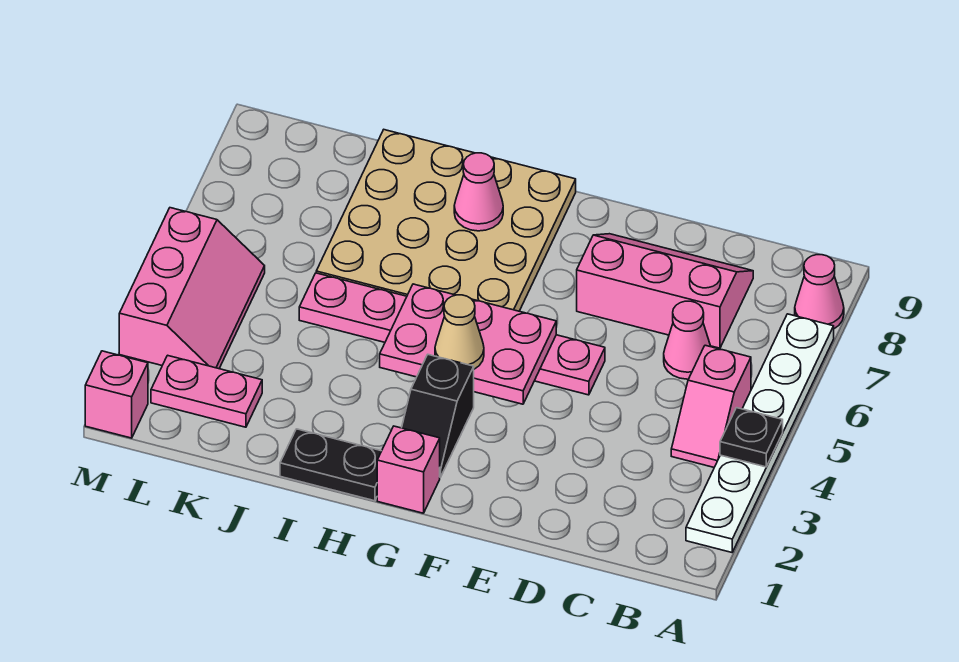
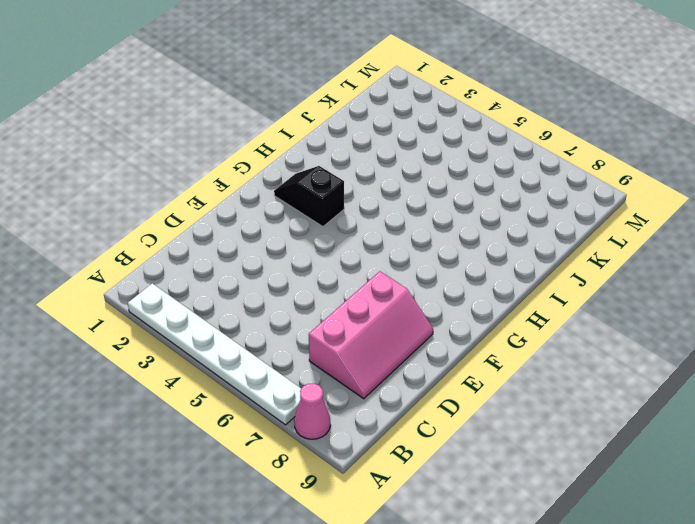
none -> pink 1x2 slope [671,345,751,467]
none -> pink 1x1 cone [664,301,711,379]
none -> pink 1x6 plate [299,273,605,395]

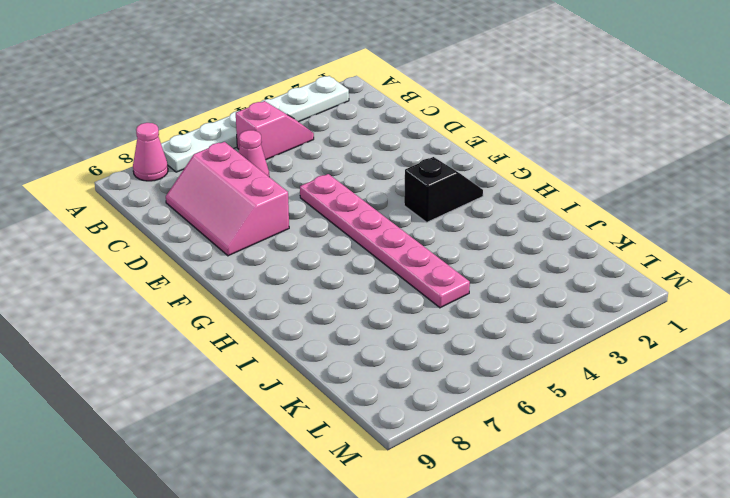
none -> pink 1x1 brick [377,426,440,513]
none -> tan 4x4 plate [316,130,576,311]
none -> black 1x2 plate [280,429,381,501]

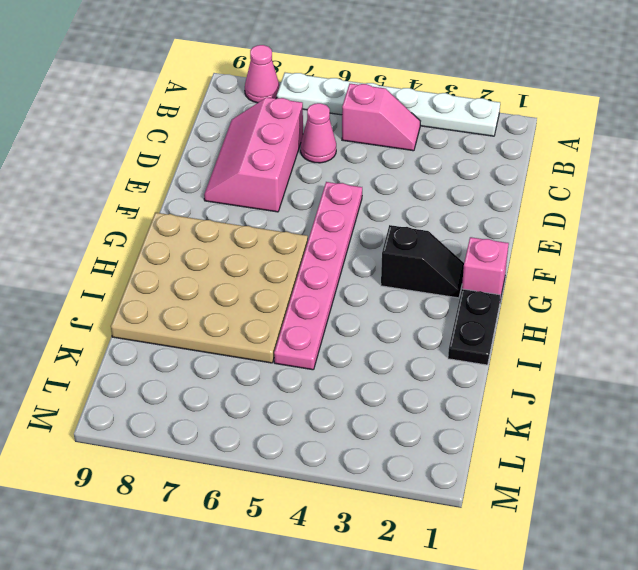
none -> pink 1x2 plate [151,355,262,427]
none -> pink 2x3 slope [119,208,265,369]
none -> pink 1x1 brick [85,351,148,438]

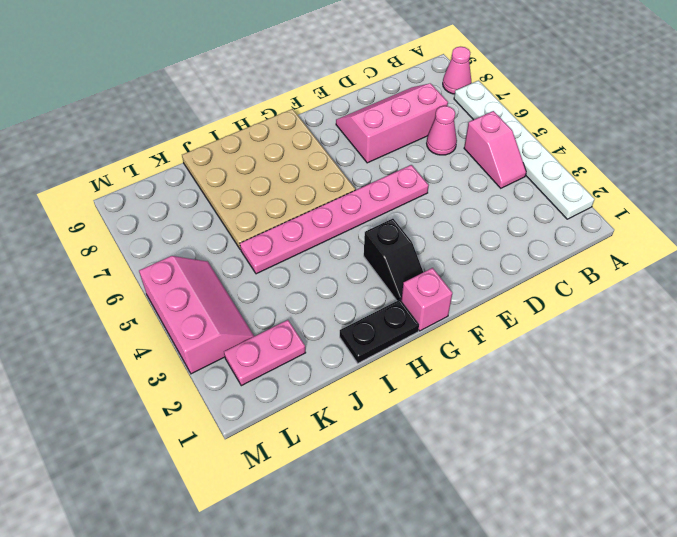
none -> pink 1x1 brick [85,351,148,438]
none -> black 1x1 plate [720,408,783,467]
none -> pink 2x3 plate [380,284,556,404]

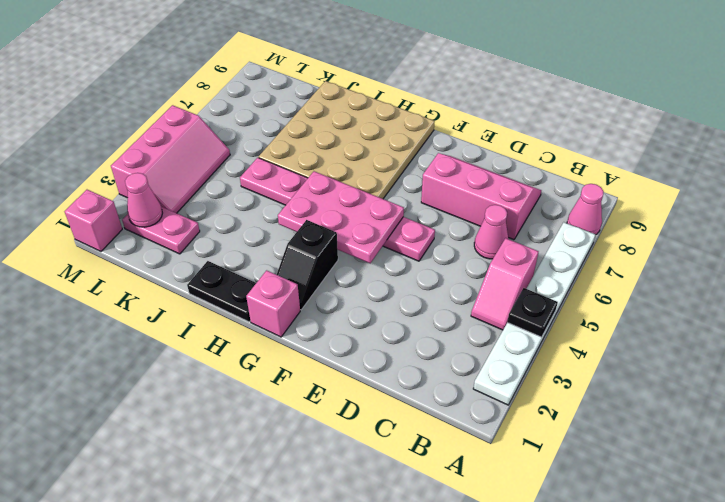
pink 1x1 cone [125,173,162,227] -> pink 1x1 cone moved to [454,153,503,231]
none -> tan 1x1 cone [435,295,484,369]

